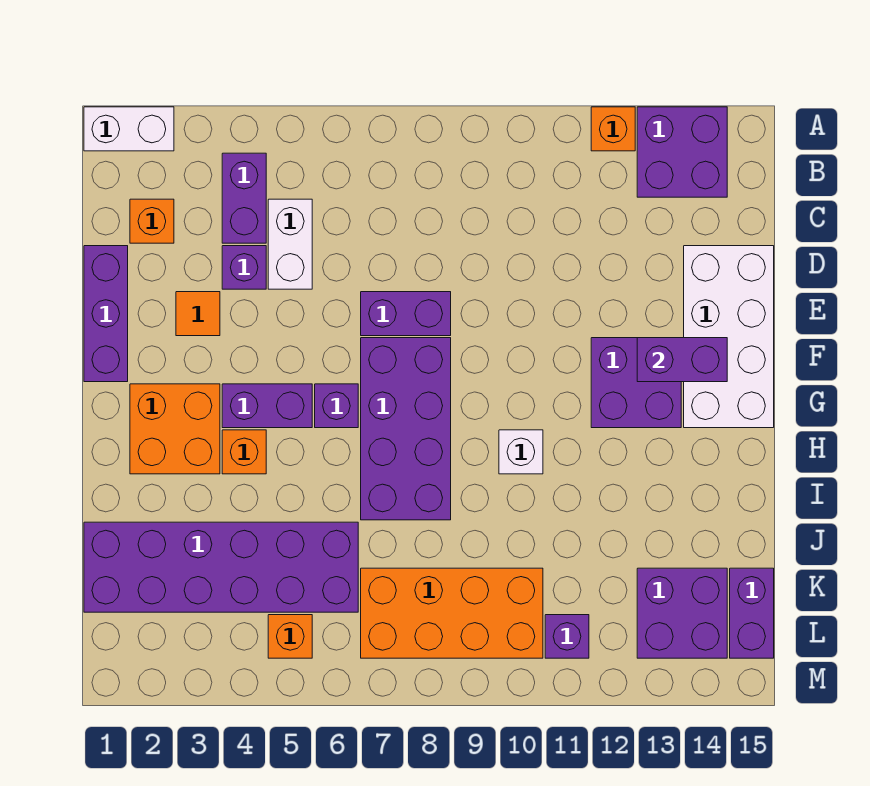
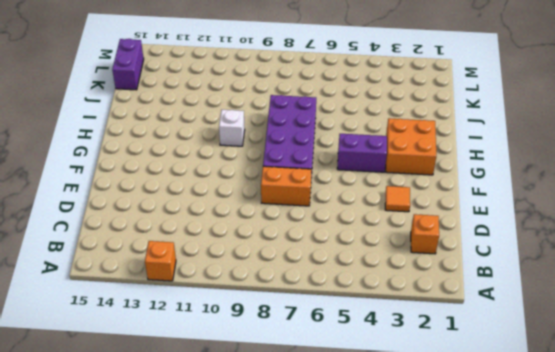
orange 1x2 brick [261,166,312,206] -> purple 1x2 brick [361,292,451,336]
none -> white 1x2 brick [84,107,174,151]
none -> purple 2x2 brick [637,107,727,197]
none -> purple 1x2 brick [222,153,266,243]

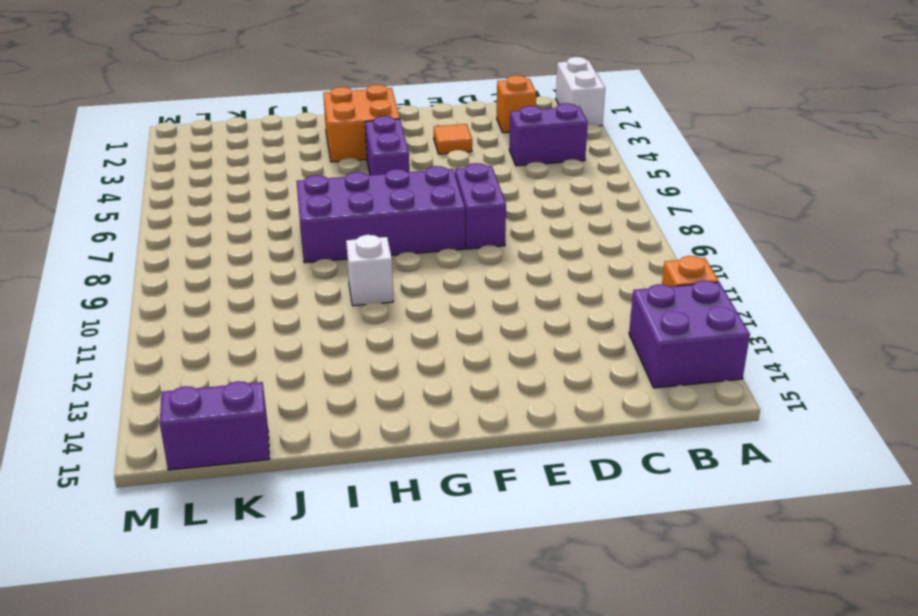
none -> white 1x2 brick [268,199,312,289]
none -> purple 1x3 brick [84,246,128,382]
none -> purple 1x1 brick [222,246,266,289]

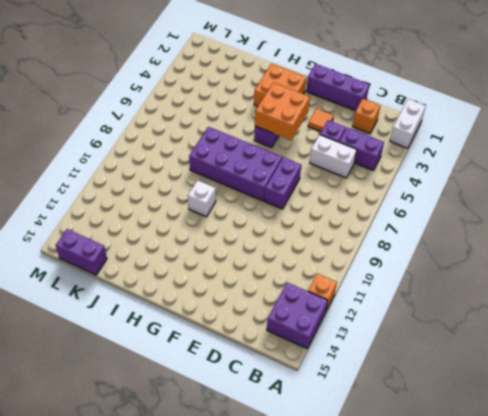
orange 2x2 brick [255,82,310,140] -> none
none -> white 2x4 brick [684,246,774,428]
none -> purple 2x2 brick [591,338,681,428]
none -> purple 1x1 brick [315,384,358,428]

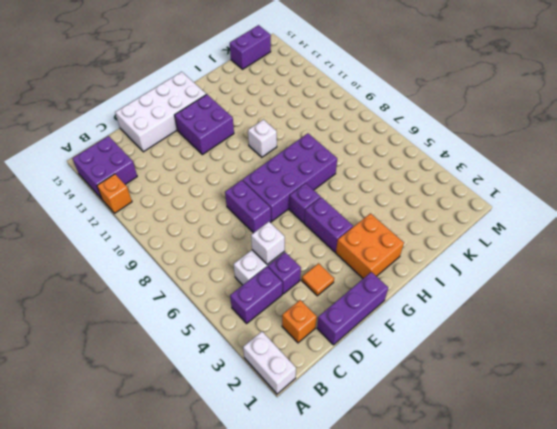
white 1x1 brick [251,222,285,265] -> none
none -> orange 1x1 brick [222,430,266,474]
none -> purple 2x6 brick [84,522,358,612]
none -> orange 2x4 brick [361,568,543,658]

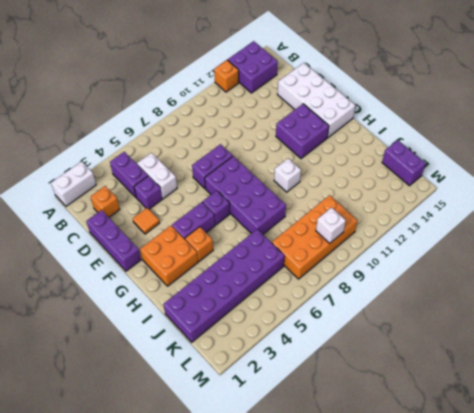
white 1x1 brick [316,207,346,244] -> none
none -> purple 2x2 brick [637,568,727,658]
none -> orange 1x1 brick [268,615,312,658]
none -> purple 1x1 brick [545,615,589,658]

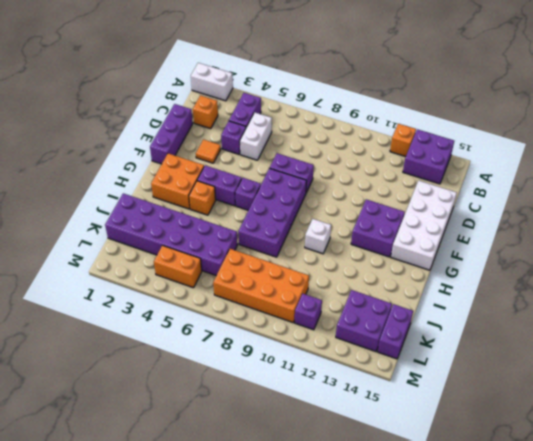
orange 1x2 brick [154,245,202,288] -> orange 1x1 brick [268,615,312,658]
none -> purple 1x2 brick [637,338,727,382]

